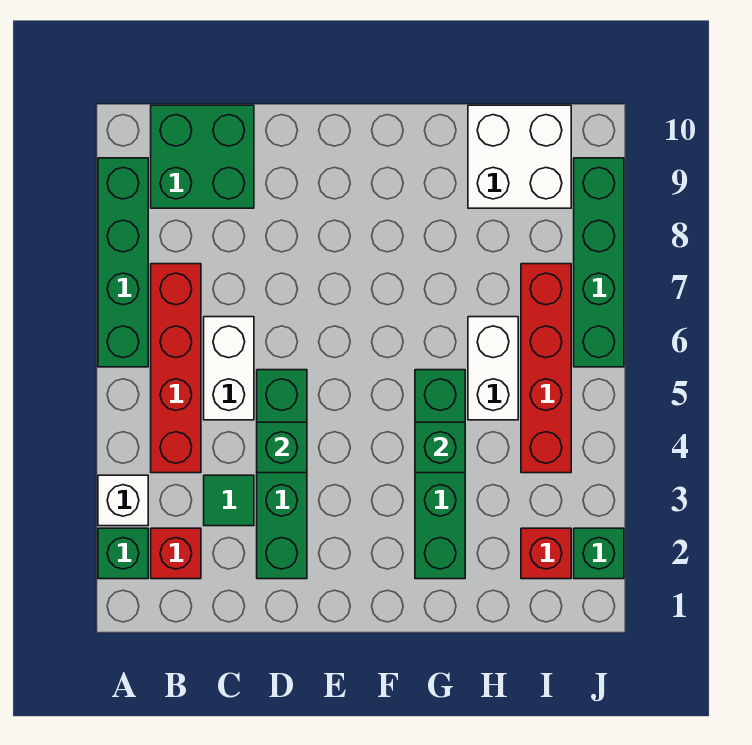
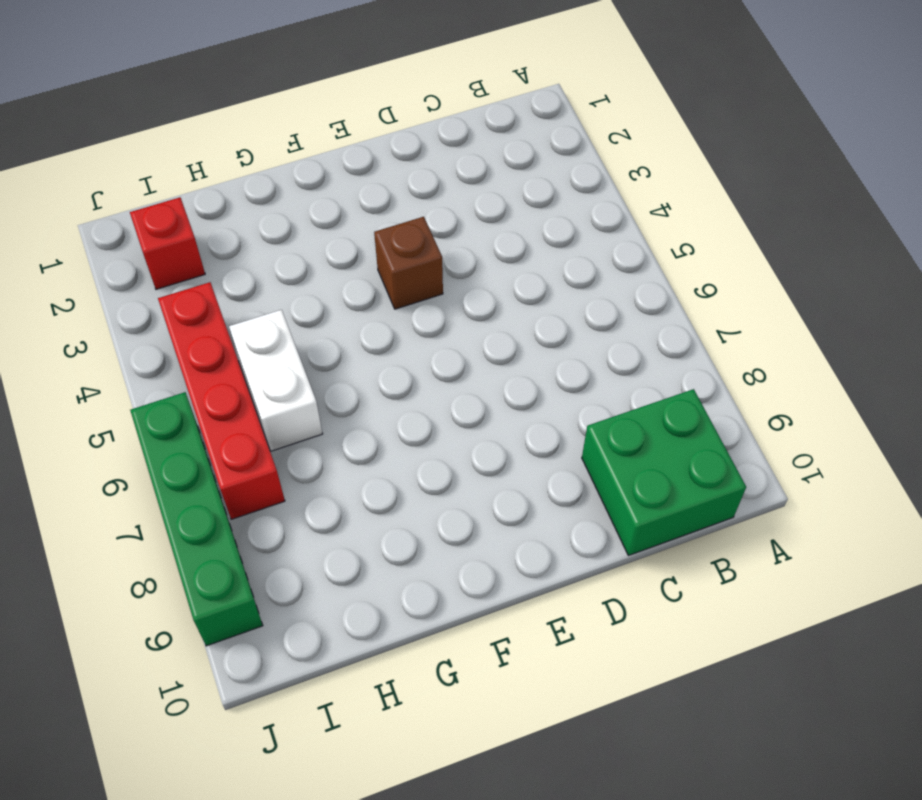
brown 1x1 brick [374,217,443,309] -> none
none -> green 1x1 brick [98,528,148,579]
none -> white 1x1 brick [98,475,148,526]
none -> green 1x4 brick [98,158,148,367]

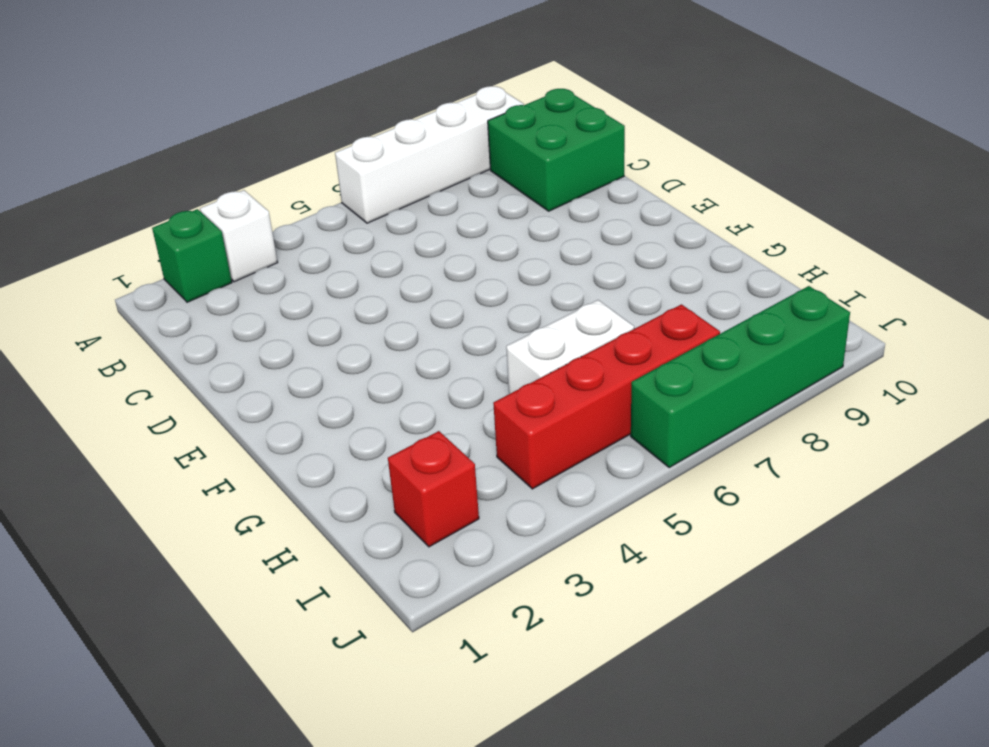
white 1x4 brick [335,86,524,223] -> green 1x4 brick [98,158,148,367]
none -> red 1x1 brick [151,528,201,579]
none -> red 1x4 brick [151,264,201,473]
none -> green 1x1 tile [204,475,254,526]

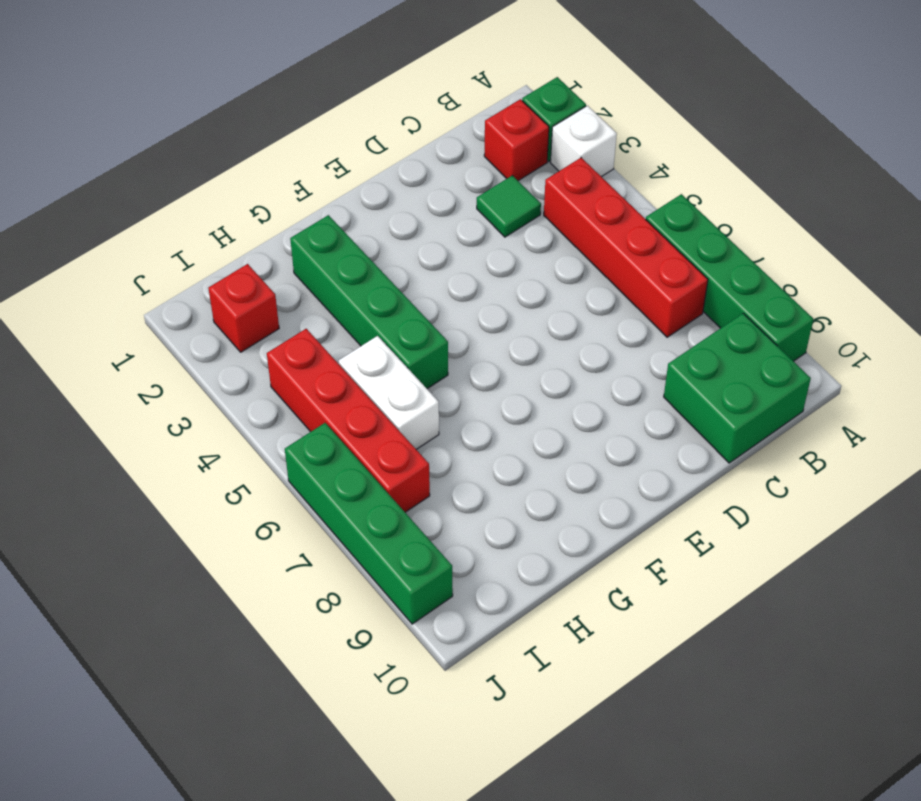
none -> white 1x2 brick [204,317,254,420]
none -> green 1x4 brick [257,370,307,579]
none -> white 2x2 brick [468,105,571,208]

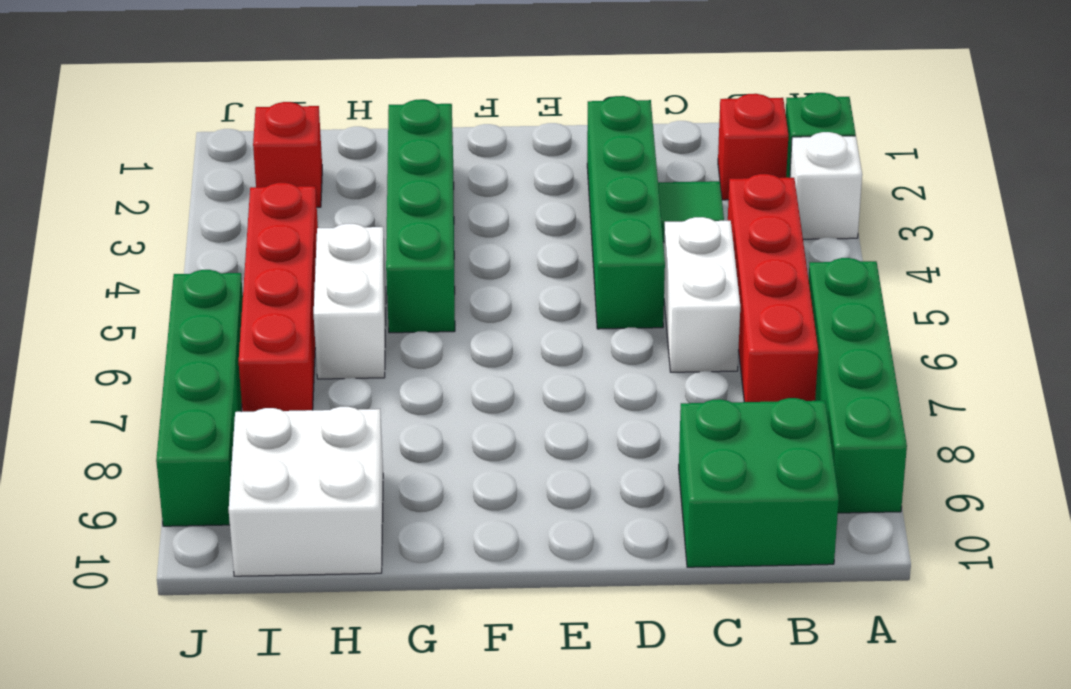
none -> green 1x1 brick [574,528,624,579]
none -> green 1x1 brick [257,422,307,473]
none -> green 1x1 brick [415,422,465,473]

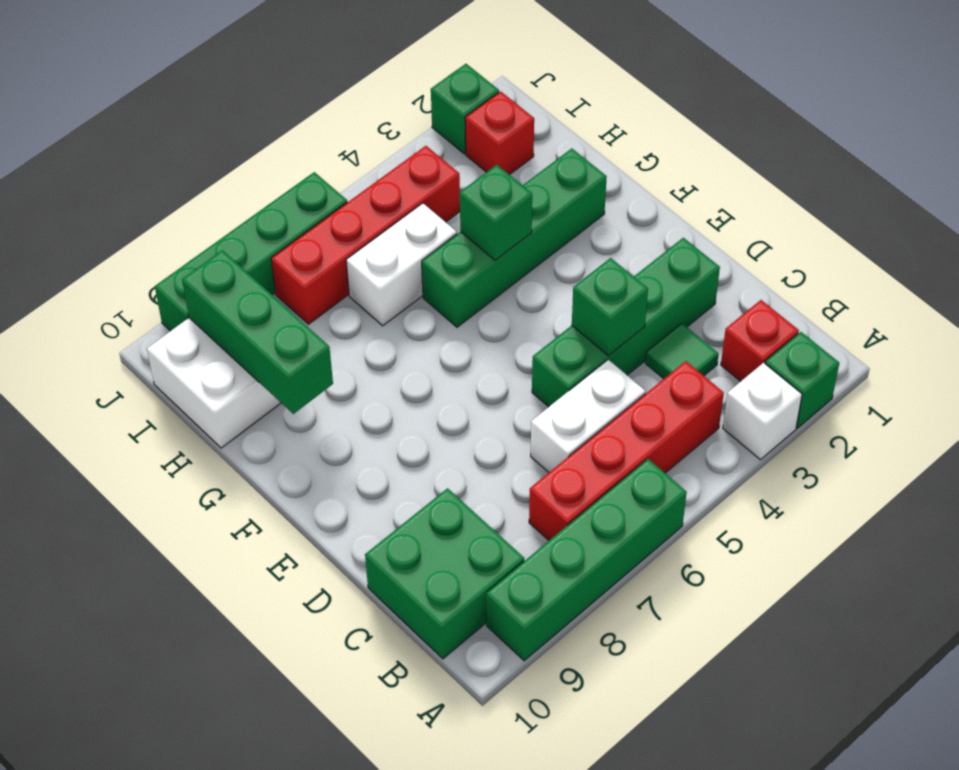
green 1x3 brick [182,250,333,414] -> none

